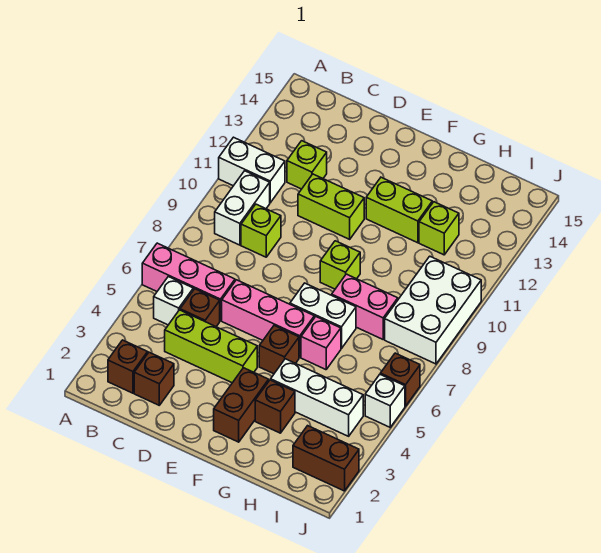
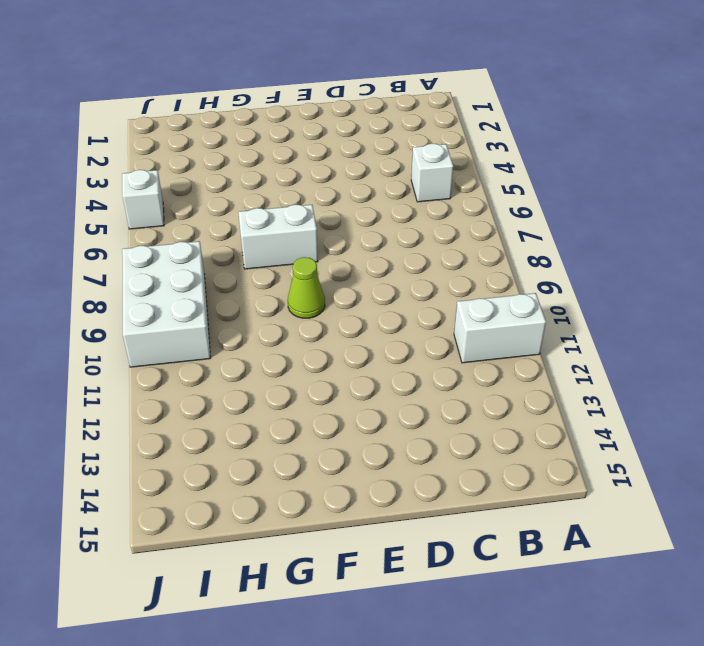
lime 1x1 cone [288,257,325,318] -> lime 1x1 brick [320,241,360,289]
none -> pink 1x3 brick [142,243,235,321]
none -> brown 1x1 brick [108,340,148,393]
none -> white 1x2 brick [215,171,270,245]

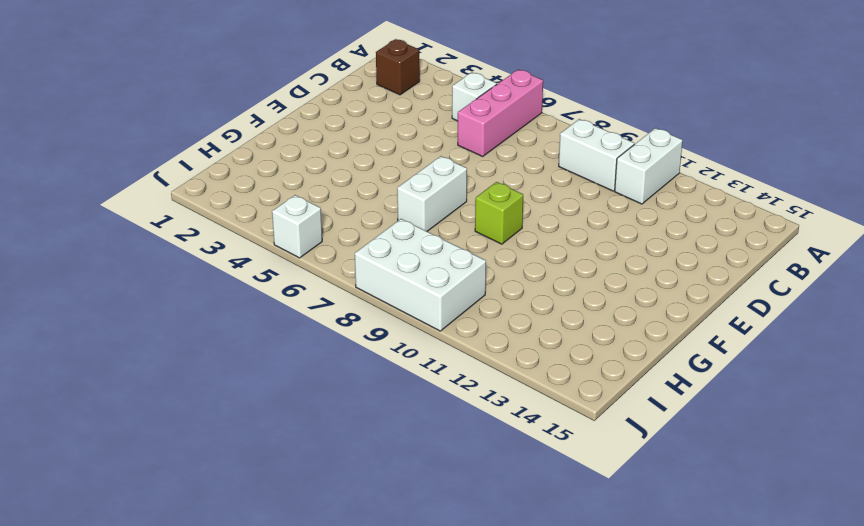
none -> brown 1x1 brick [134,352,174,405]
none -> lime 1x3 brick [165,310,257,383]
none -> brown 1x1 brick [180,289,220,327]

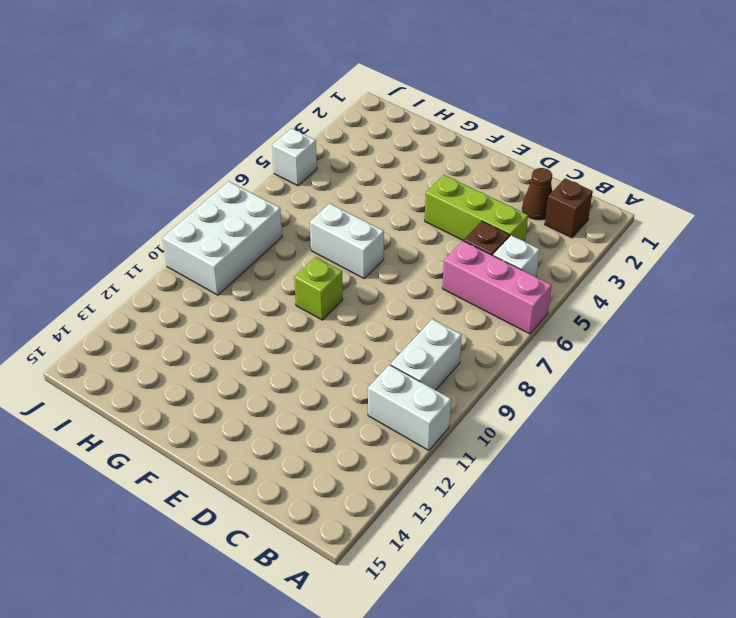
brown 1x1 cone [522,168,552,220] -> brown 1x1 brick [134,352,174,405]
none -> lime 1x1 brick [241,204,281,257]
none -> lime 1x1 brick [287,141,327,189]
none -> pink 1x3 brick [222,280,314,357]

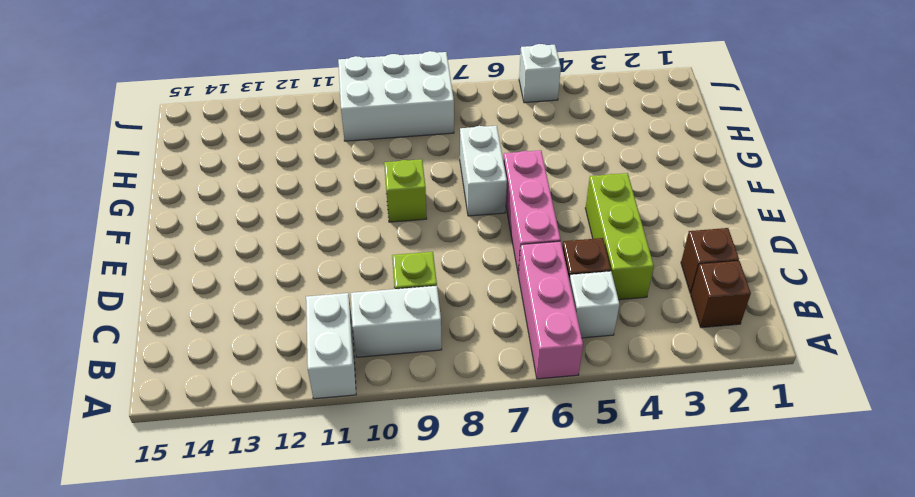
none -> lime 1x1 brick [287,141,327,189]
none -> lime 1x2 brick [298,174,364,239]
none -> brown 1x2 brick [214,368,269,442]

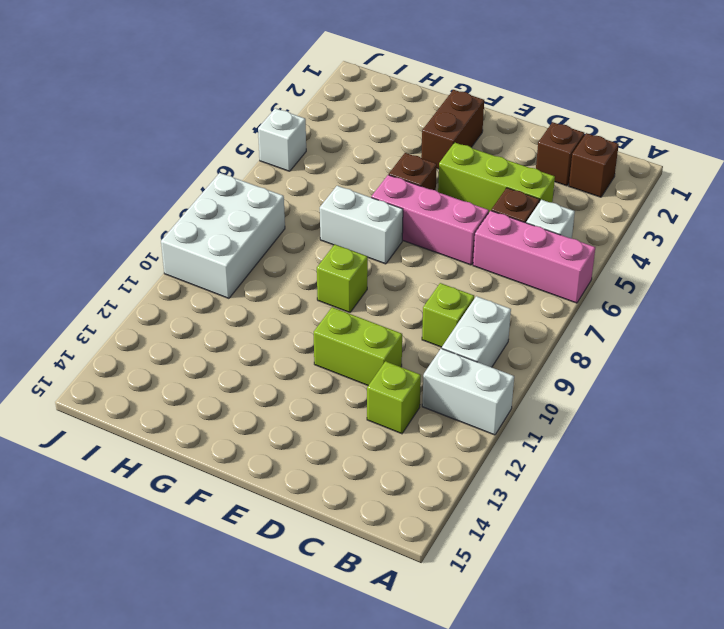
none -> lime 1x2 brick [366,177,432,243]
none -> brown 1x1 brick [255,380,295,433]
none -> white 1x3 brick [271,359,363,436]

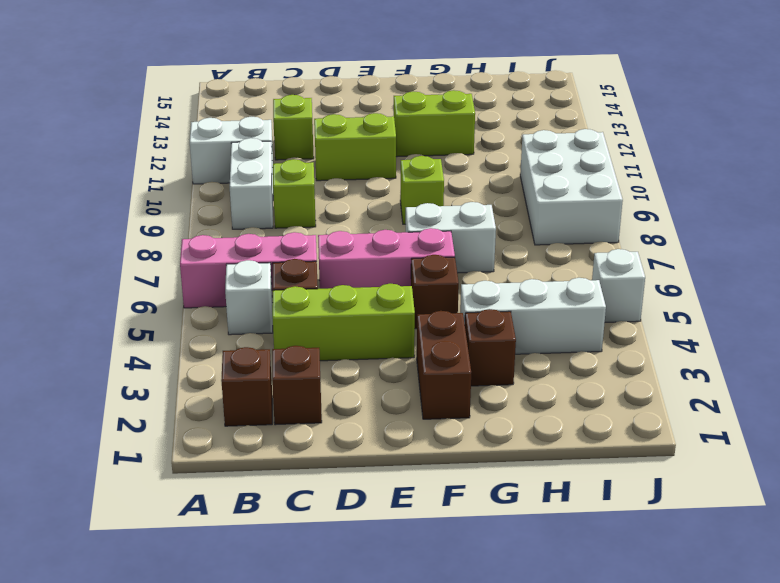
none -> pink 1x1 brick [301,317,341,370]
none -> pink 1x2 brick [332,274,398,339]
none -> lime 1x1 brick [419,202,459,255]

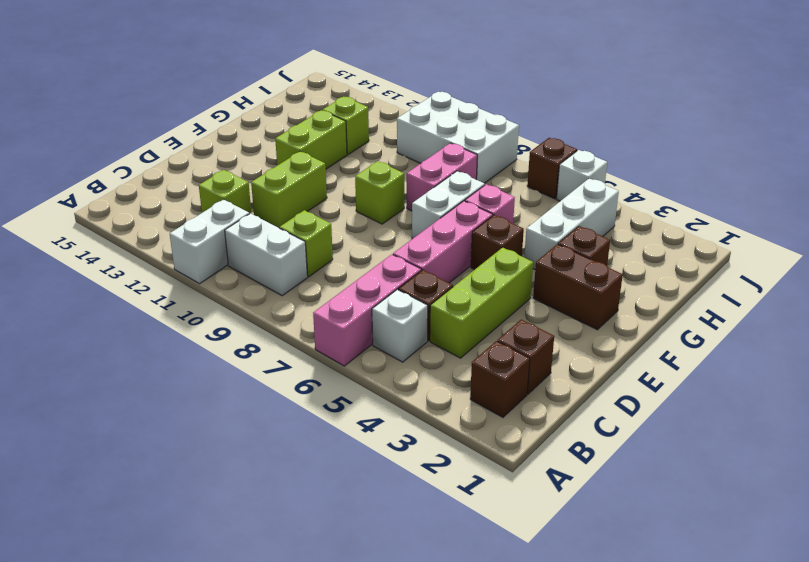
none -> brown 1x2 brick [293,426,359,491]

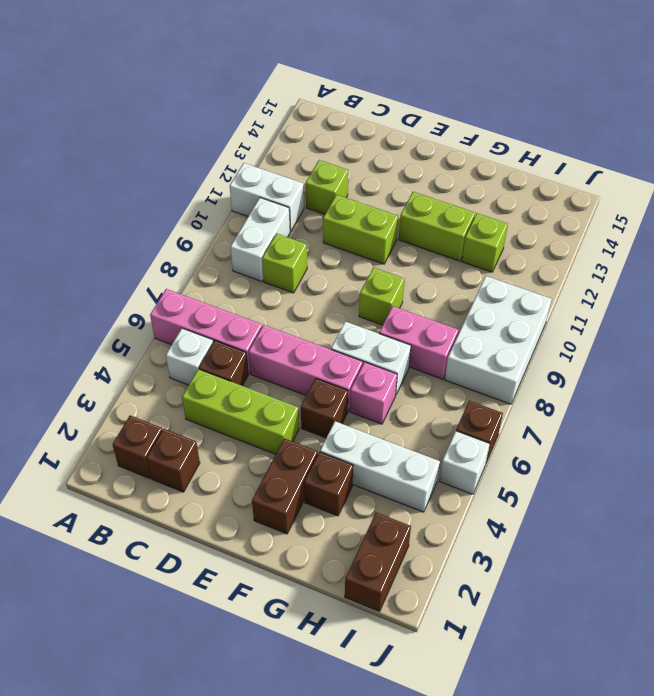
brown 1x2 brick [345,512,411,611] -> brown 1x2 brick turned to [293,426,359,491]

